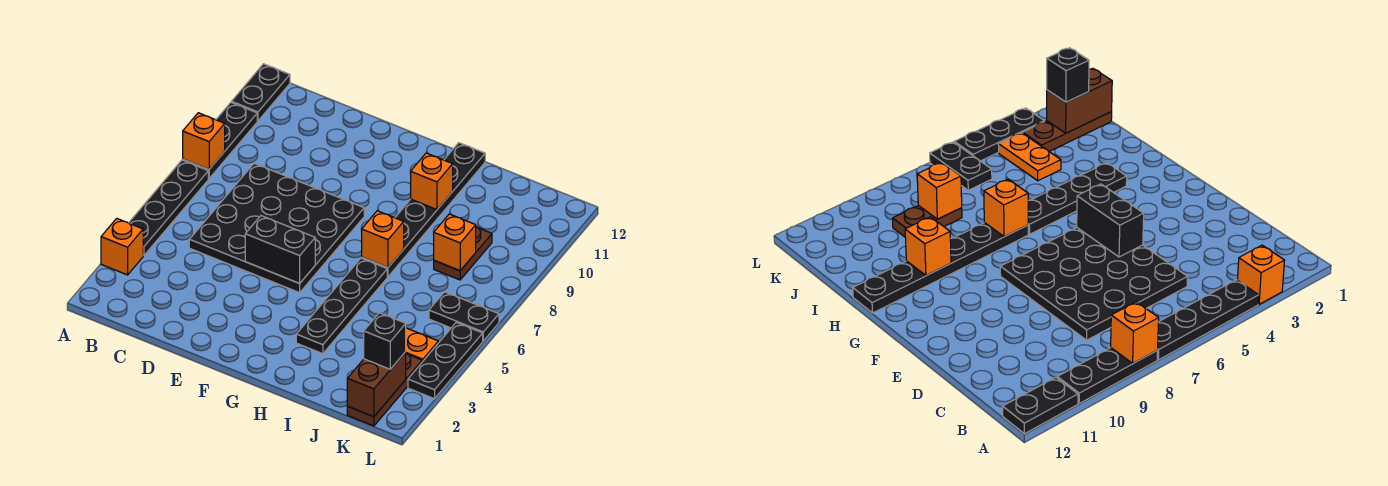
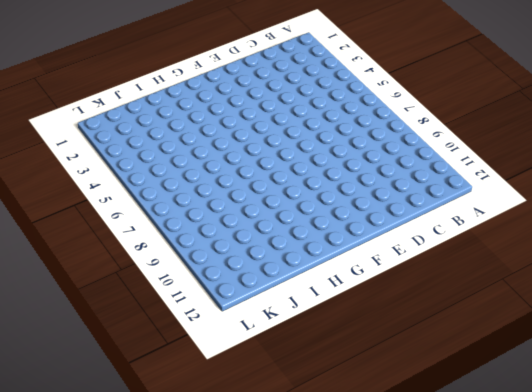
none -> orange 1x1 brick [101,218,143,275]
none -> black 1x4 plate [129,160,208,256]
none -> black 1x3 plate [183,102,257,179]

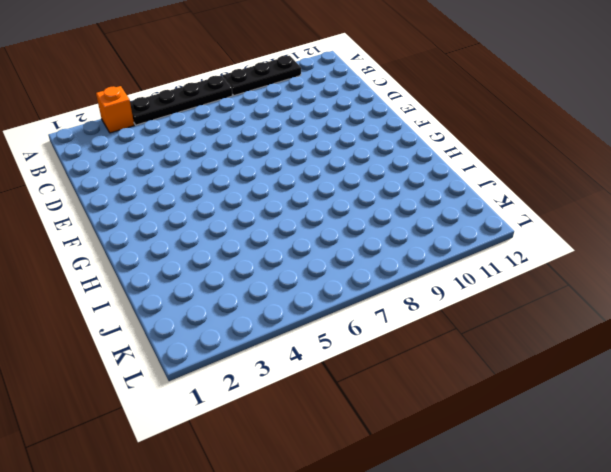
none -> black 1x2 plate [232,64,290,121]
none -> black 4x4 plate [189,163,364,293]
none -> black 1x4 plate [296,258,387,354]

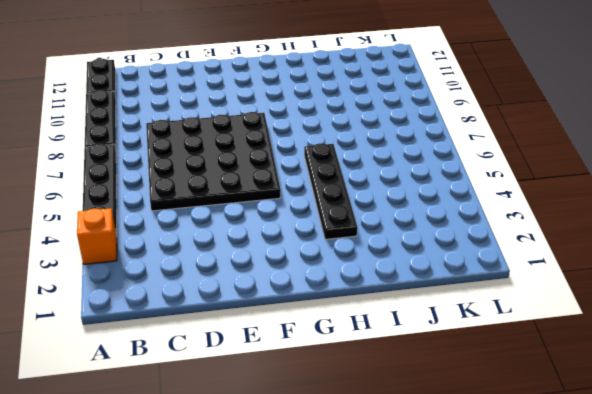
none -> black 1x6 plate [362,143,485,277]
none -> orange 1x2 plate [406,328,438,362]
none -> brown 1x2 plate [434,227,492,280]

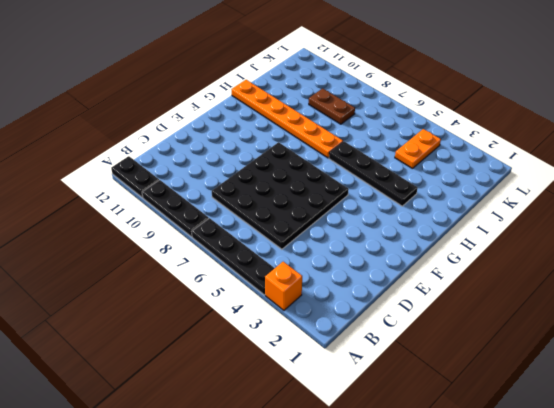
orange 1x6 plate [231,80,343,158] -> black 1x6 plate [362,143,485,277]
none -> brown 1x3 plate [347,354,422,426]
none -> black 1x2 plate [429,292,499,341]
none -> black 1x3 plate [408,322,483,399]

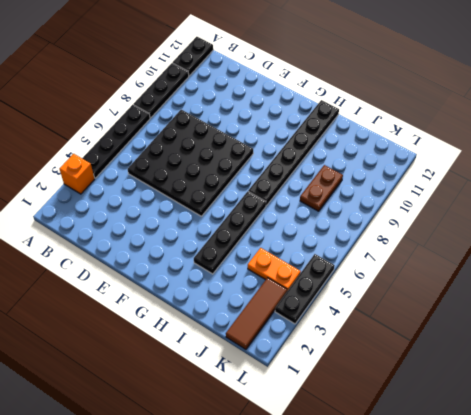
brown 1x3 tile [226,278,287,349] -> brown 1x3 plate [347,354,422,426]
none -> black 1x2 plate [429,292,499,341]
none -> orange 1x1 brick [183,113,225,169]
none -> black 1x2 brick [245,216,315,283]

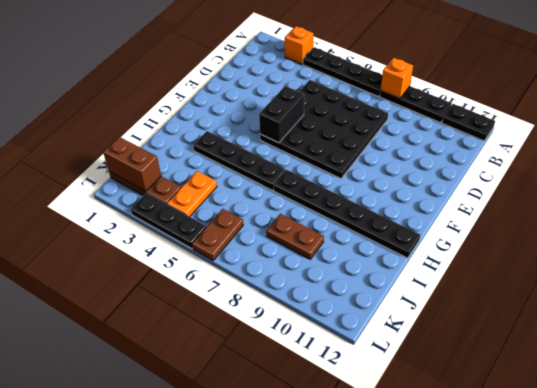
brown 1x2 plate [192,209,243,260] -> black 1x2 plate [429,292,499,341]
none -> orange 1x1 brick [362,211,404,267]
none -> orange 1x1 brick [411,153,453,210]
none -> orange 1x1 brick [434,214,476,271]

